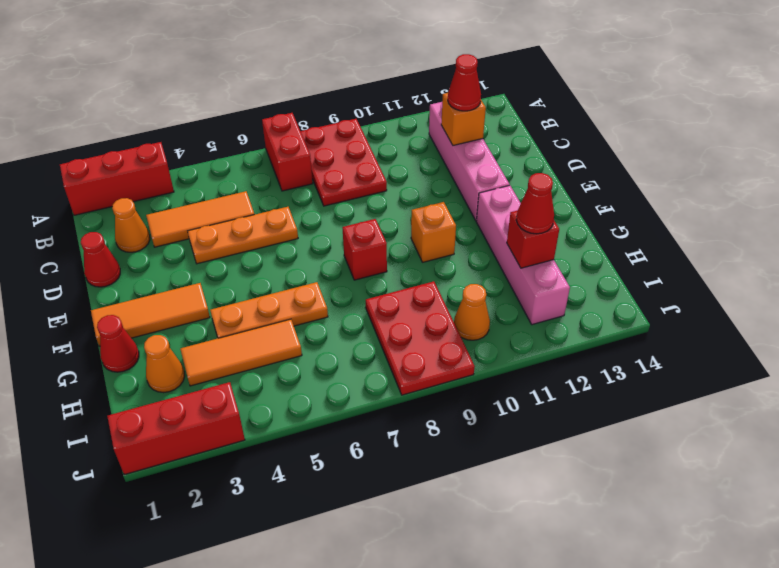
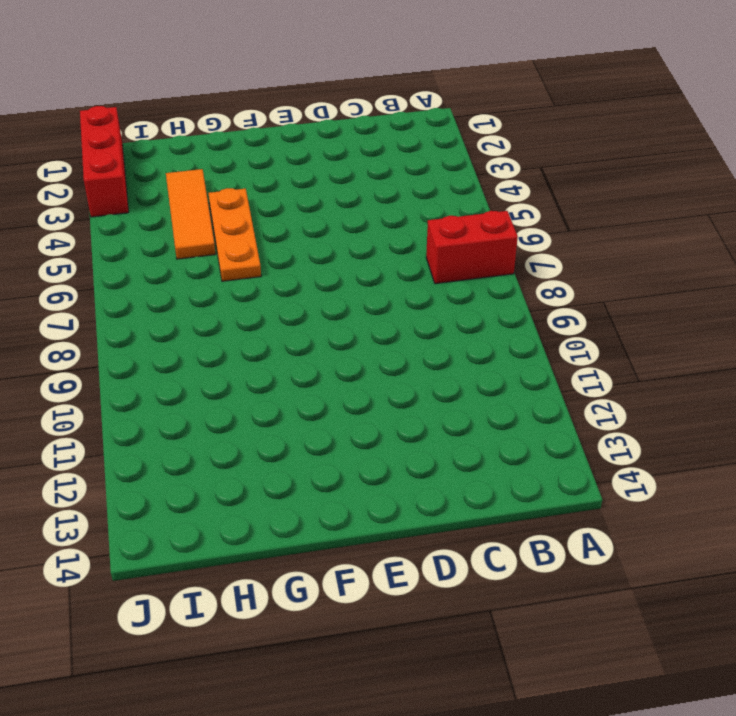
none -> red 1x3 brick [60,142,174,215]
none -> red 2x3 plate [301,119,387,206]
none -> pink 1x4 brick [429,102,510,221]

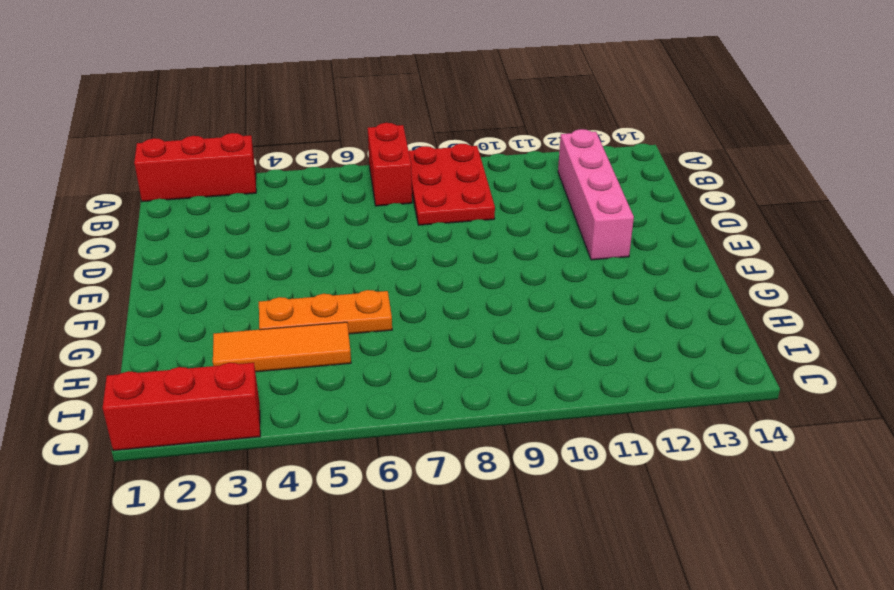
none -> orange 1x1 cone [112,198,150,252]
none -> orange 1x3 tile [146,191,254,247]
none -> red 1x1 cone [81,232,120,287]

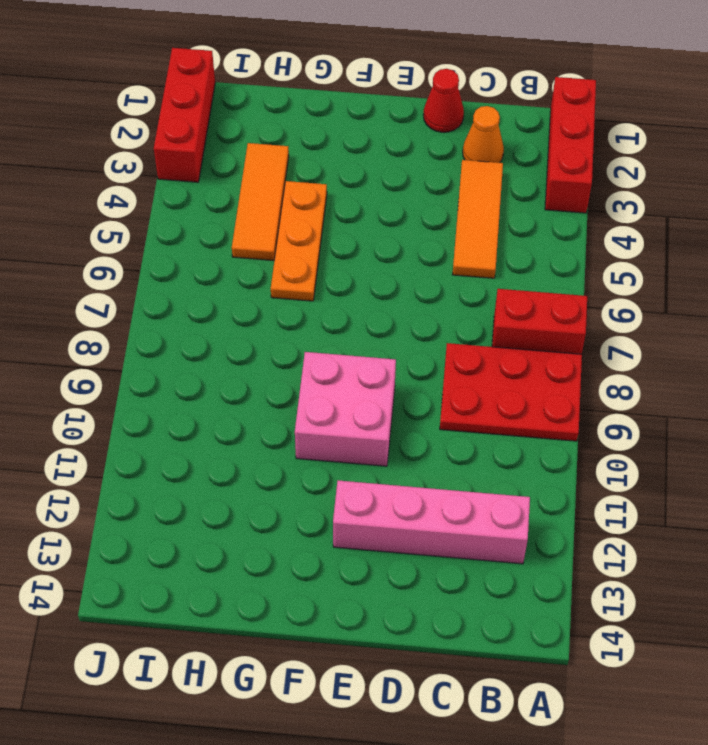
pink 2x2 brick [295,352,396,466] -> orange 1x1 brick [411,202,456,262]
none -> orange 1x3 plate [188,207,298,264]
none -> orange 1x3 tile [91,283,210,346]
none -> red 1x1 brick [342,219,387,280]

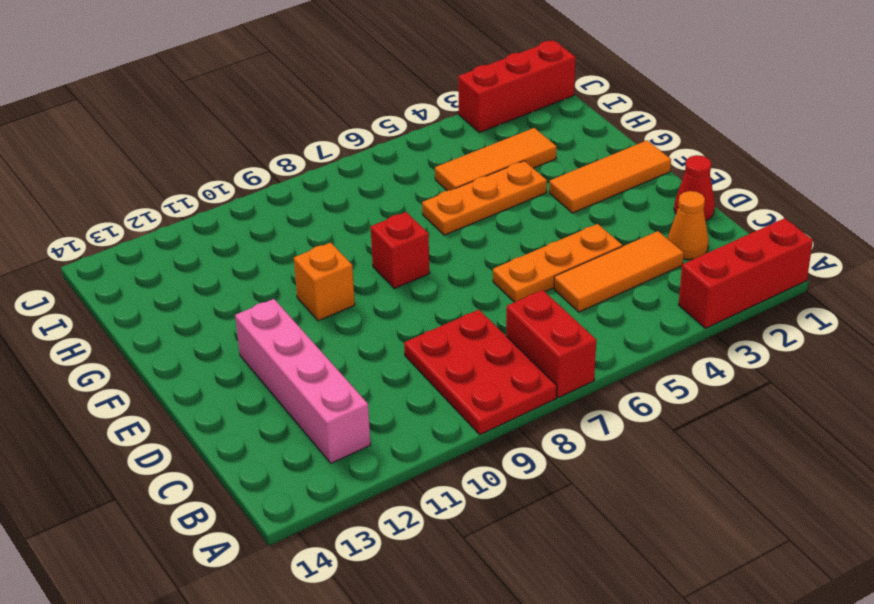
none -> pink 1x4 brick [476,185,570,325]
none -> red 1x1 cone [97,315,139,372]
none -> orange 1x1 cone [144,335,185,393]

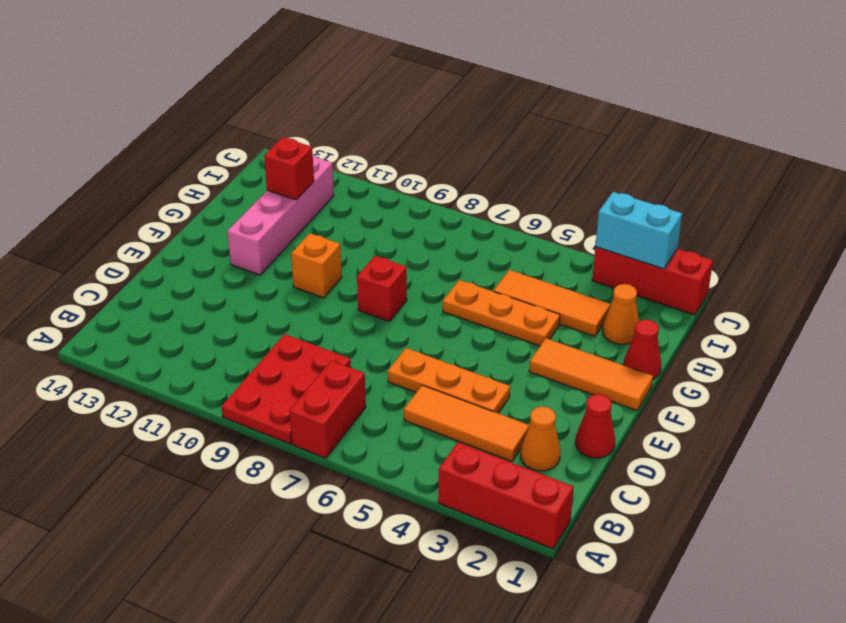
cyan 1x2 brick [595,192,682,269] -> none
none -> pink 1x4 brick [429,102,510,221]
none -> red 2x3 plate [366,281,475,395]
none -> orange 1x1 cone [454,284,490,340]

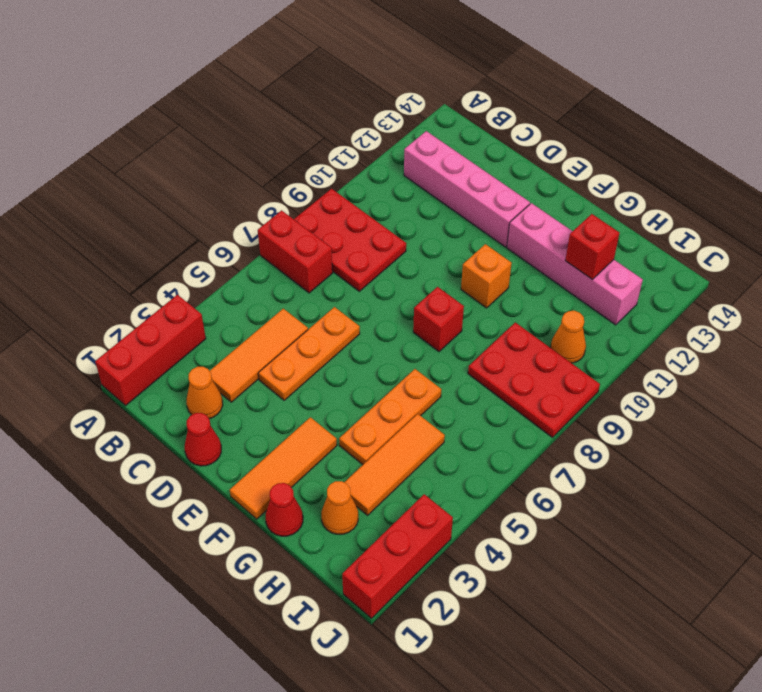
none -> orange 1x1 brick [441,93,486,145]
none -> red 1x1 cone [448,54,481,111]
none -> red 1x1 cone [516,173,554,234]

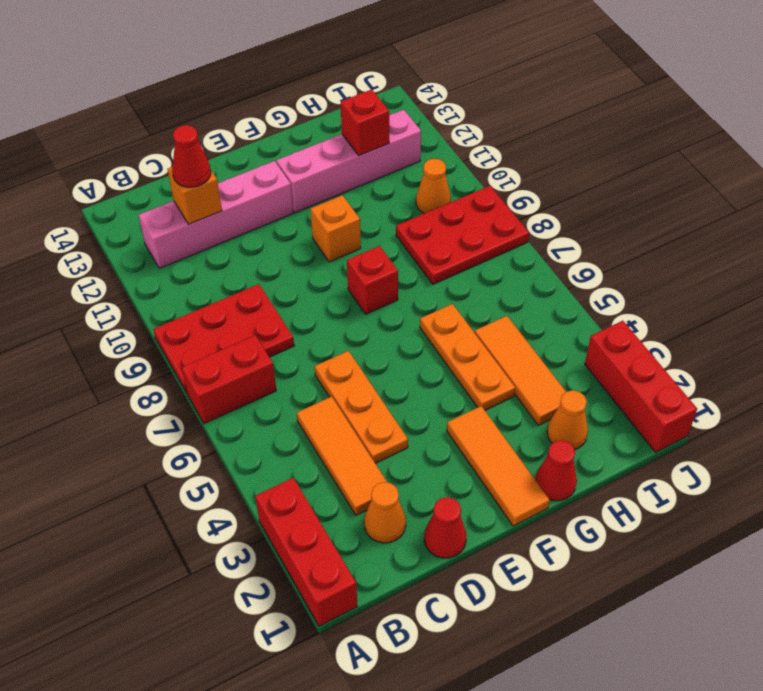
none -> red 1x1 cone [516,173,554,234]

